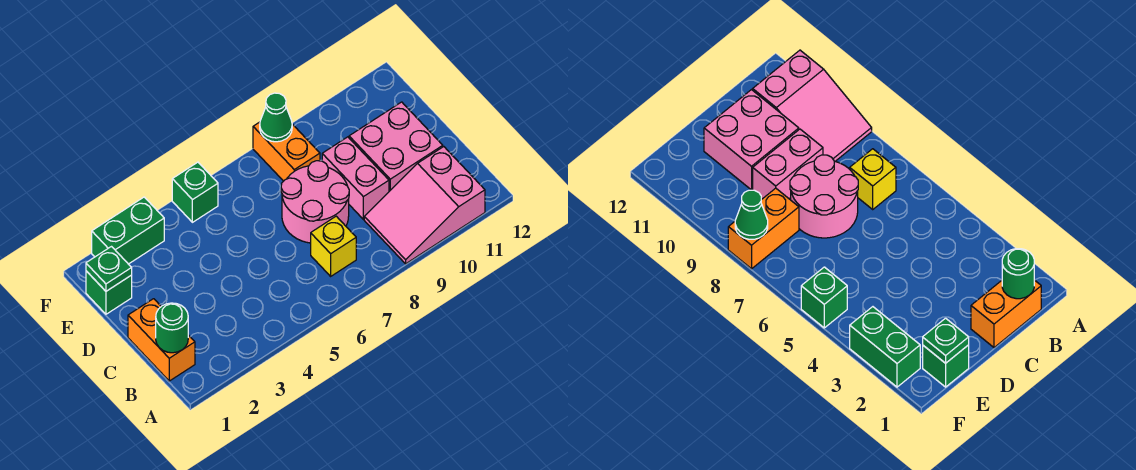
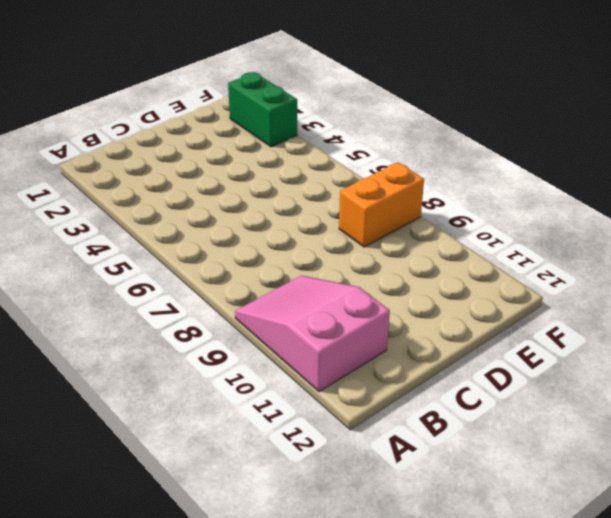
none -> orange 1x2 brick [128,299,195,381]
none -> yellow 1x1 brick [311,216,356,276]
none -> pink 2x2 round brick [281,161,349,243]

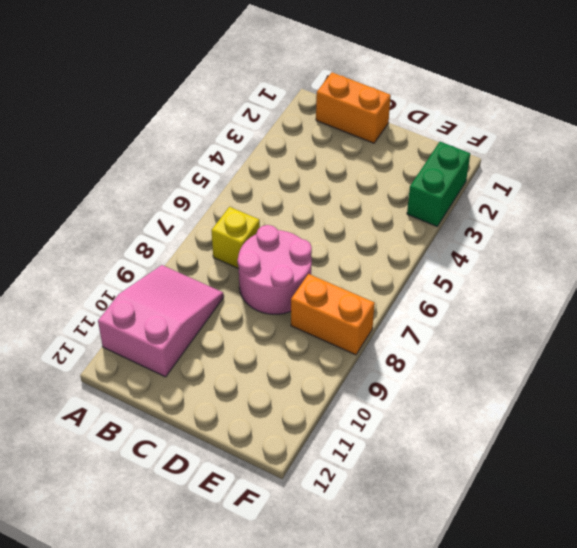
none -> pink 1x2 brick [322,137,389,219]
none -> pink 2x2 brick [349,102,443,191]
none -> green 1x1 brick [86,271,132,314]

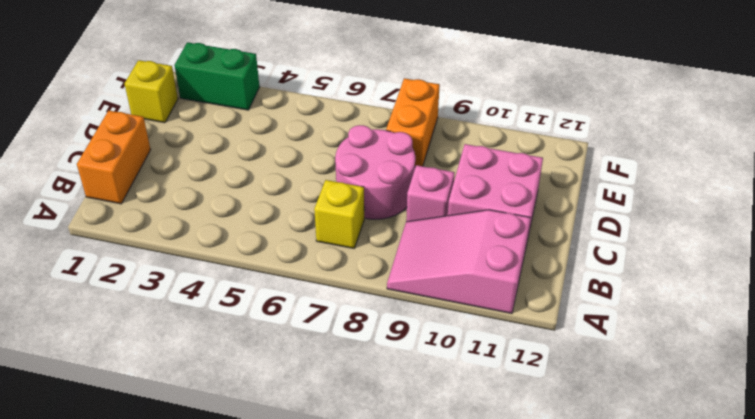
pink 1x1 brick [406,165,455,222] -> pink 1x2 brick [322,137,389,219]
yellow 1x1 brick [125,60,178,123] -> green 1x1 brick [86,271,132,314]
none -> green 1x1 brick [172,162,218,222]
none -> green 1x1 round brick [156,303,188,353]
none -> green 1x1 plate [86,247,132,291]

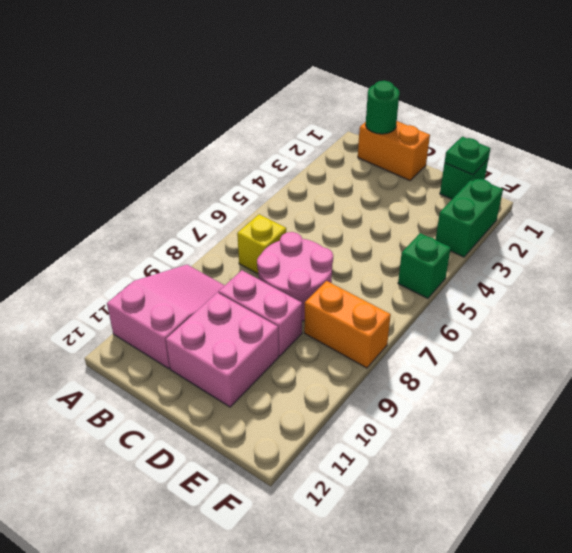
none -> green 1x1 cone [260,93,292,142]

